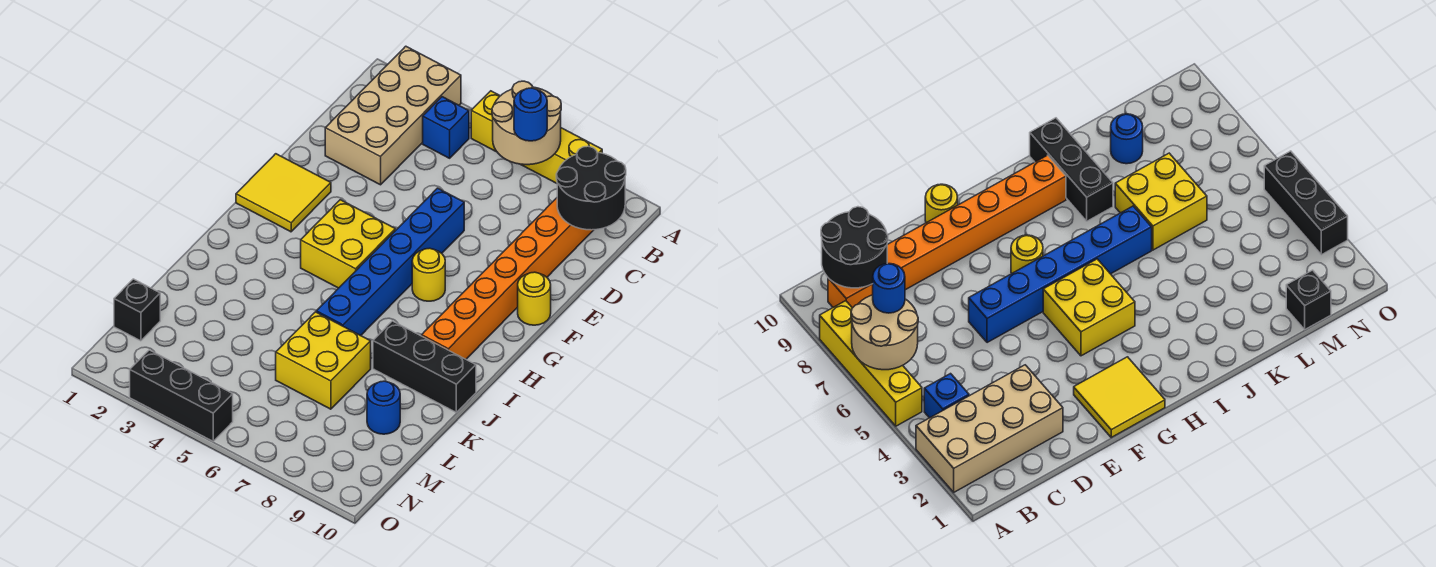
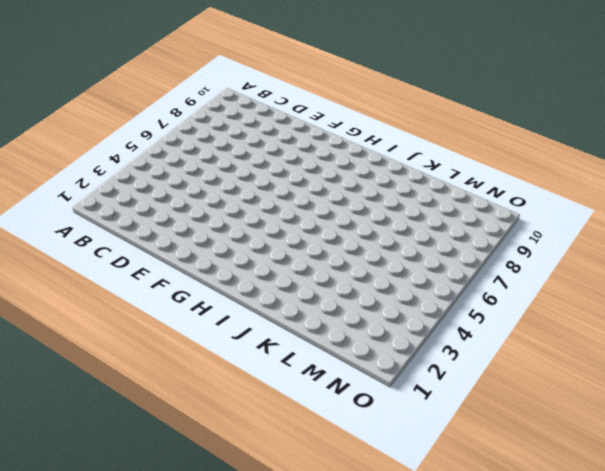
none -> tan 2x4 brick [325,46,461,185]
none -> yellow 1x4 brick [471,91,602,183]
none -> blue 1x1 brick [423,97,469,158]

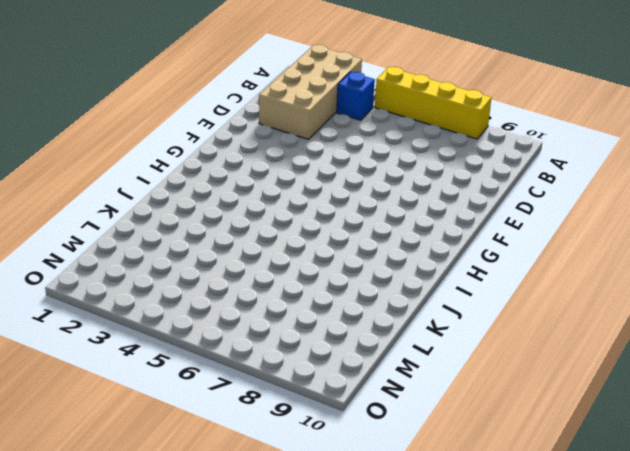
none -> orange 1x8 brick [422,198,593,359]
none -> blue 1x6 brick [316,188,464,336]
none -> yellow 2x2 tile [236,154,331,232]

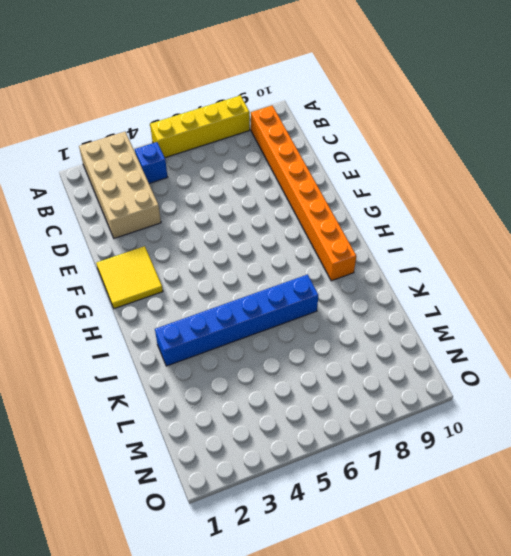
blue 1x6 brick [155,274,318,366] -> blue 1x6 brick turned to [316,188,464,336]
none -> yellow 1x1 round brick [518,272,551,325]
none -> yellow 2x2 brick [301,200,395,288]
none -> yellow 1x1 round brick [412,248,445,301]

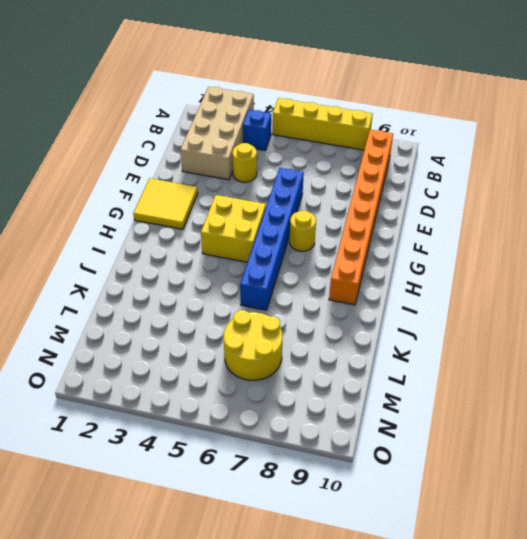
yellow 1x1 round brick [232,143,257,182] -> yellow 1x1 round brick moved to [518,272,551,325]
yellow 2x2 round brick [224,310,282,380] -> yellow 2x2 brick [276,312,371,409]
none -> black 1x3 brick [373,321,476,412]
none -> blue 1x1 round brick [367,381,400,434]
none -> black 1x1 brick [114,279,160,341]

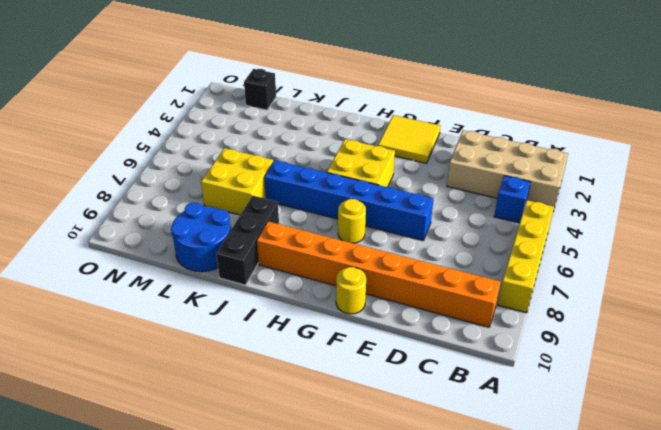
blue 2x2 round brick [171,202,231,272] -> blue 1x1 round brick [367,381,400,434]
none -> black 1x3 brick [130,350,233,441]
none -> tan 2x2 round brick [492,81,561,165]
none -> black 2x2 round brick [556,146,626,230]

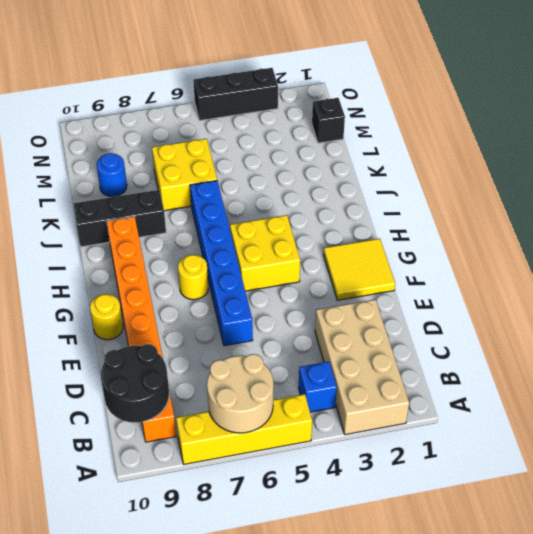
none -> blue 1x1 round brick [514,88,547,141]

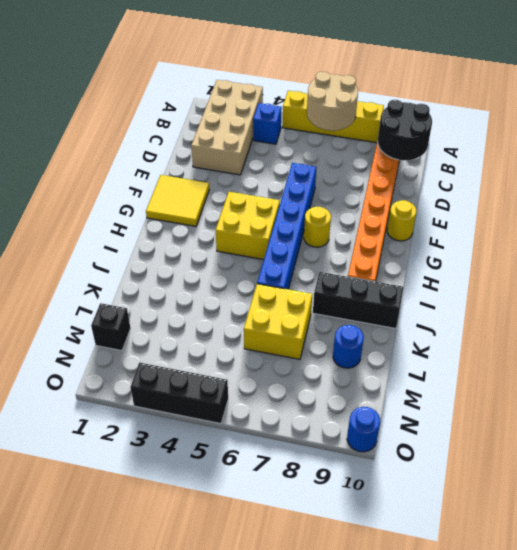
blue 1x1 round brick [347,407,380,452] -> blue 1x1 round brick moved to [514,88,547,141]

